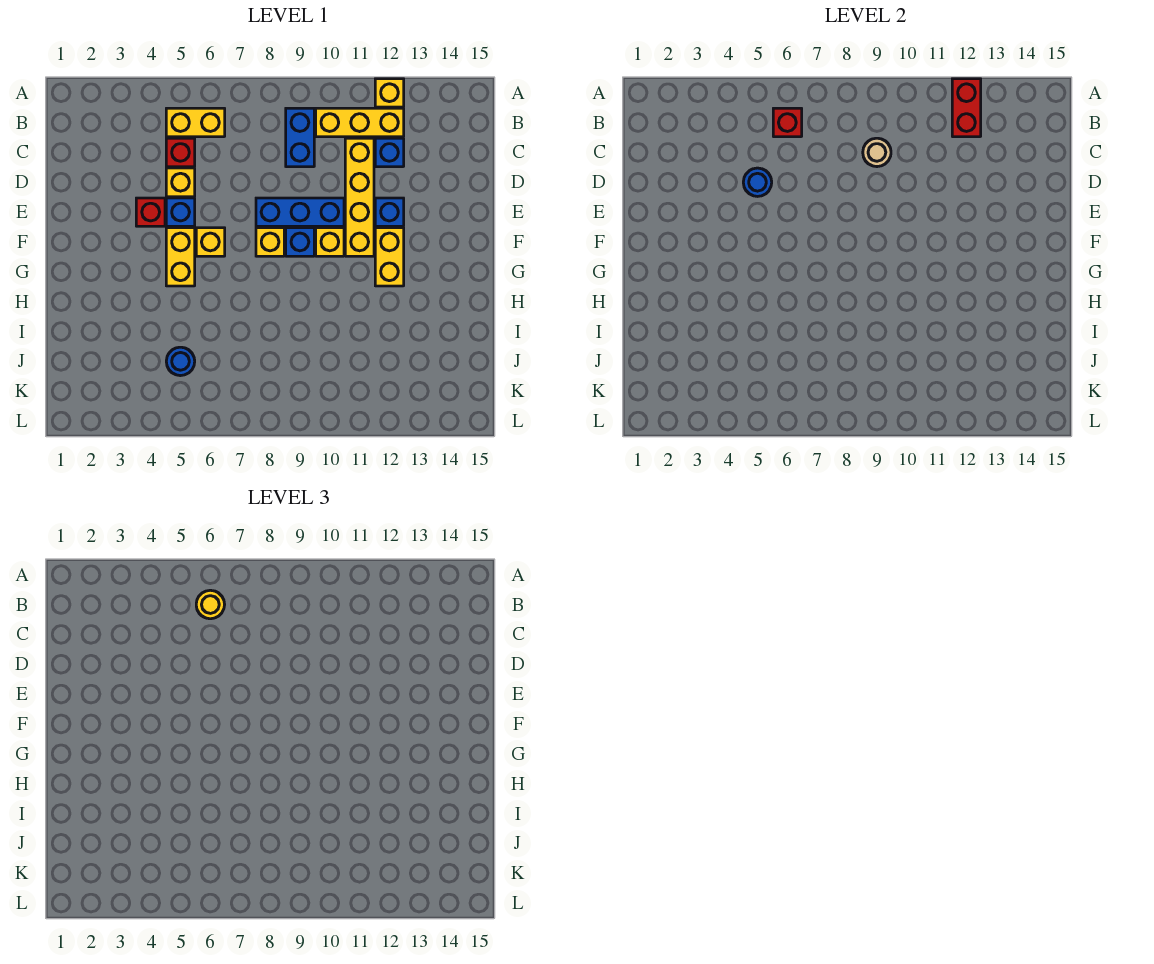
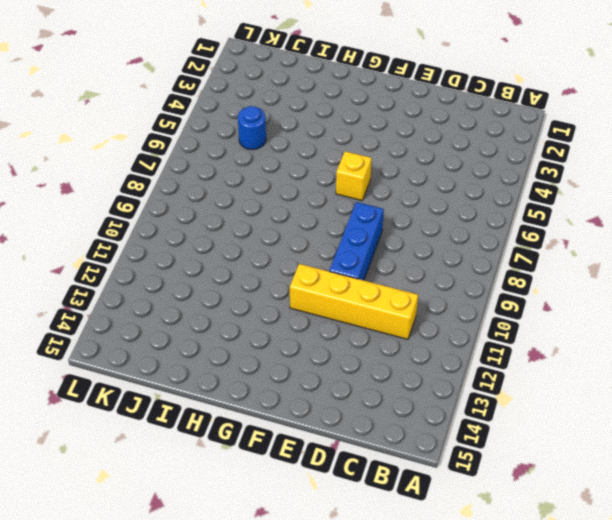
none -> yellow 1x1 brick [375,79,404,107]
none -> yellow 1x2 brick [166,108,225,137]
none -> blue 1x2 brick [286,108,314,167]

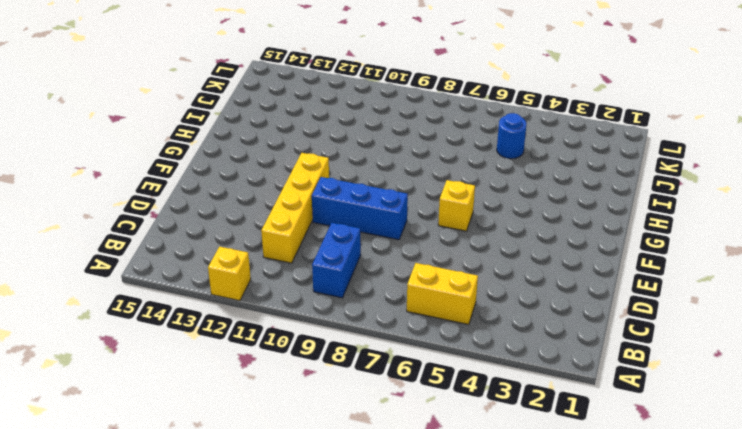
none -> yellow 1x3 brick [316,108,404,137]
none -> red 1x1 brick [166,138,195,167]
none -> blue 1x1 brick [375,138,404,167]

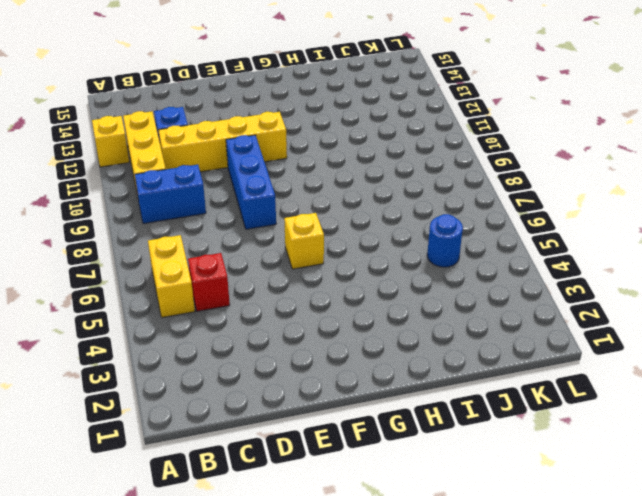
none -> yellow 1x1 brick [166,168,195,197]
none -> red 1x1 brick [136,198,165,226]
none -> blue 1x1 brick [166,198,195,226]

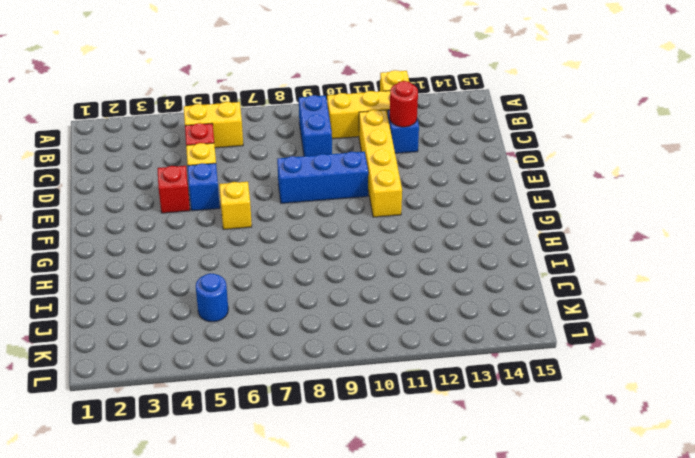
red 1x1 round brick [390,81,418,127] -> none
none -> blue 1x1 brick [375,198,404,226]
none -> yellow 1x2 brick [166,228,195,286]
none -> yellow 1x1 brick [256,228,284,256]

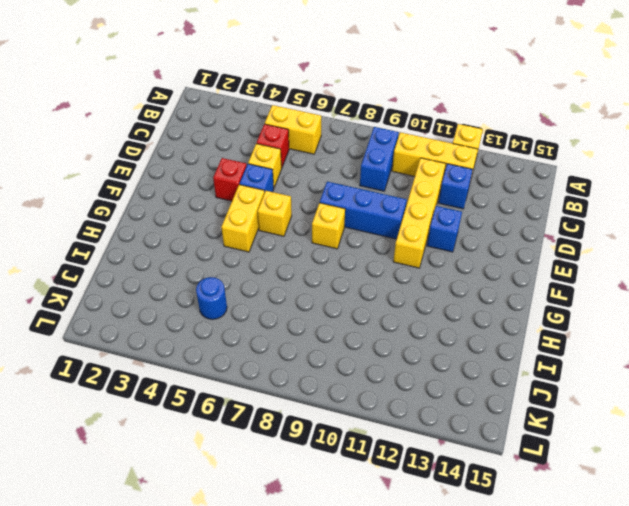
none -> blue 1x1 brick [286,228,314,256]
none -> yellow 1x1 brick [316,228,344,256]
none -> yellow 1x2 brick [375,228,404,286]

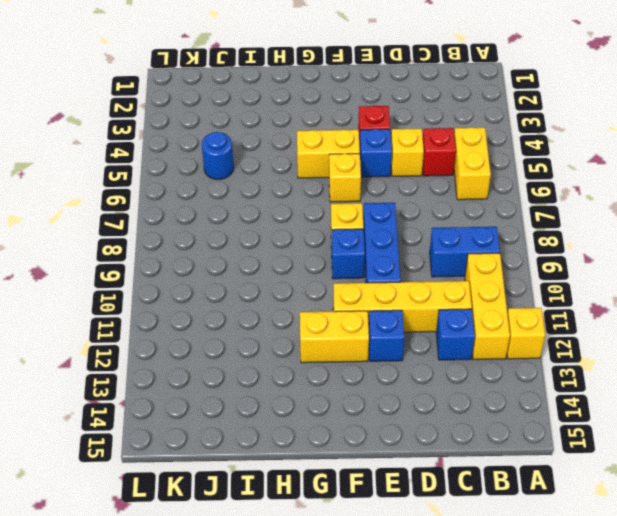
none -> yellow 1x1 brick [316,228,344,256]
none -> red 1x2 brick [952,79,981,137]
none -> red 1x1 brick [773,108,802,137]

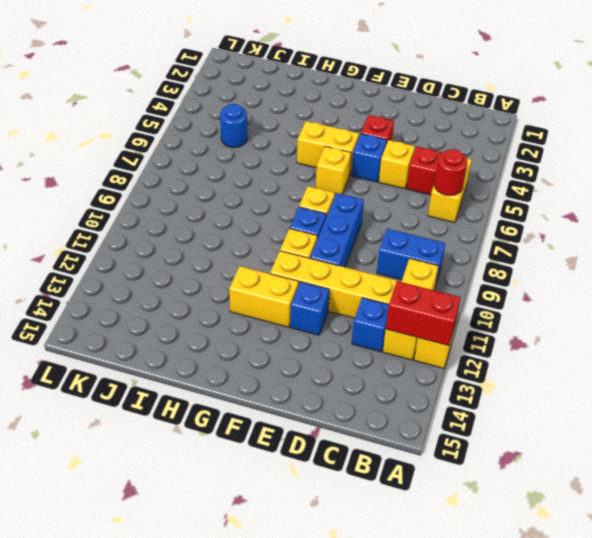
red 1x1 round brick [435,149,467,196] -> red 1x1 brick [773,108,802,137]
none -> tan 1x1 round brick [863,138,891,167]
none -> blue 1x1 round brick [743,168,772,196]
none -> yellow 1x1 round brick [196,590,225,619]

